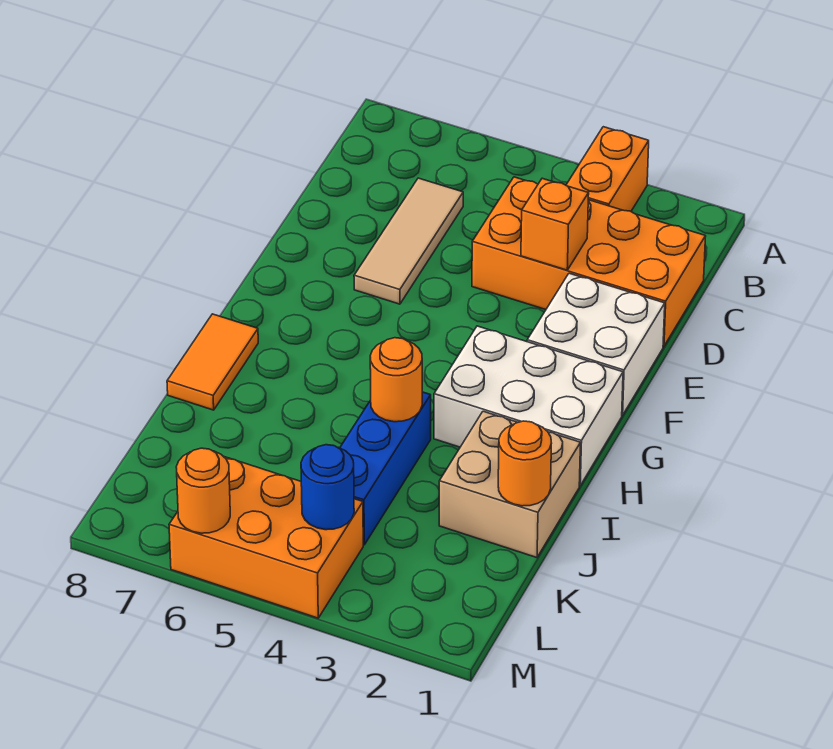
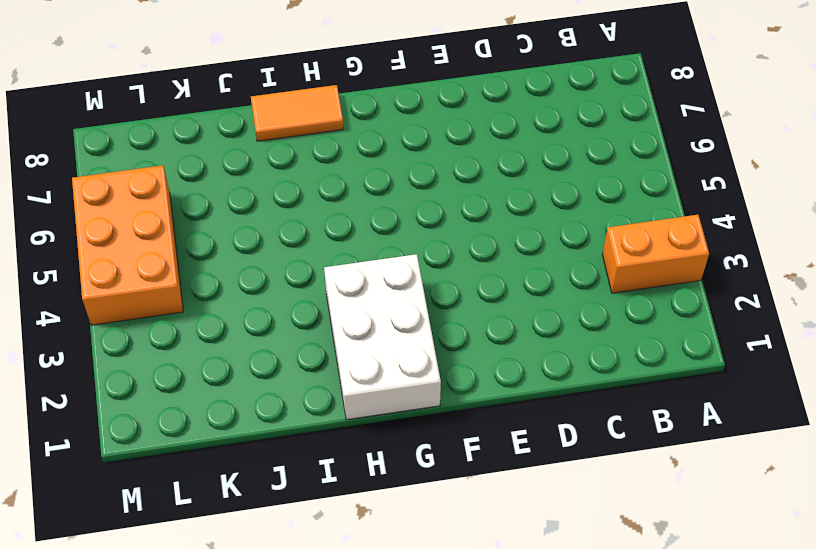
none -> orange 2x4 brick [472,177,706,346]
none -> tan 1x3 tile [354,178,463,304]
none -> white 2x2 brick [527,273,665,415]

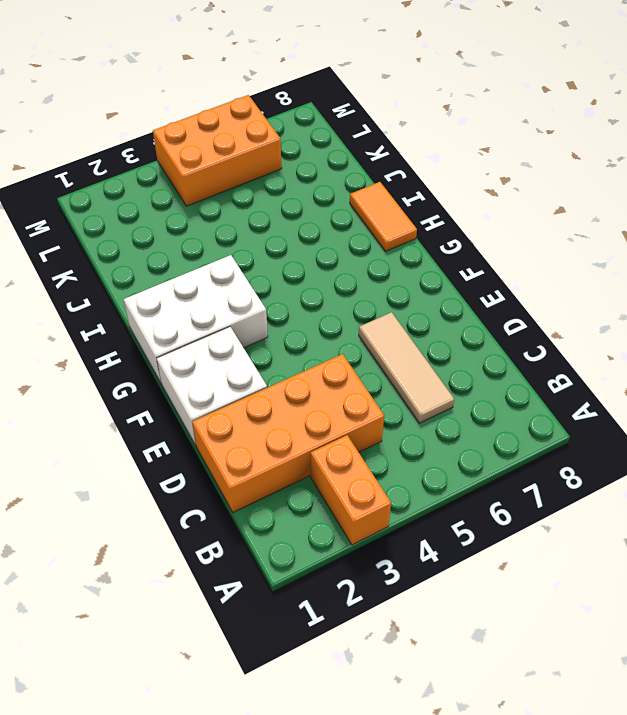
none -> tan 2x2 brick [439,411,581,558]
none -> blue 1x3 brick [340,392,431,545]
none -> orange 1x1 brick [521,178,589,270]

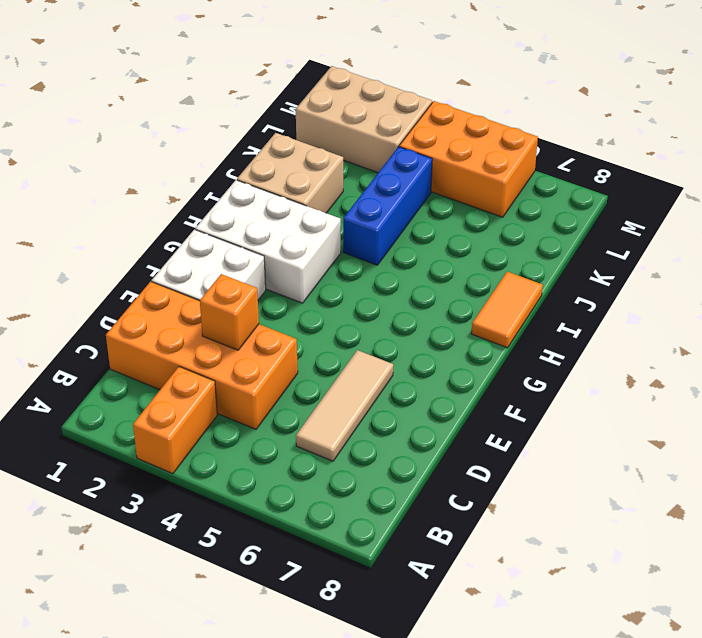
tan 2x3 brick [296,66,432,173] -> none
none -> orange 1x1 round brick [370,338,422,422]
none -> orange 1x1 round brick [498,421,551,506]
none -> blue 1x1 round brick [301,445,354,530]

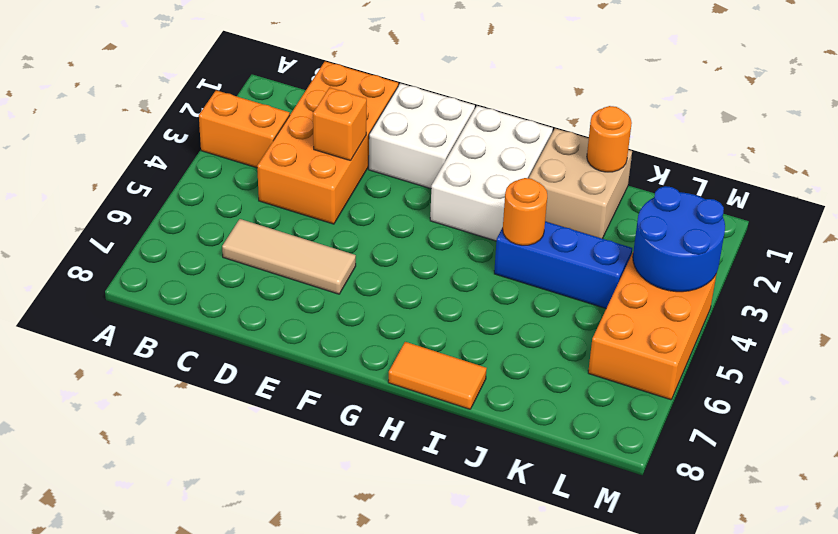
blue 2x2 round brick [633,186,725,292] -> blue 1x1 round brick [301,445,354,530]
none -> orange 1x1 round brick [176,448,230,533]

